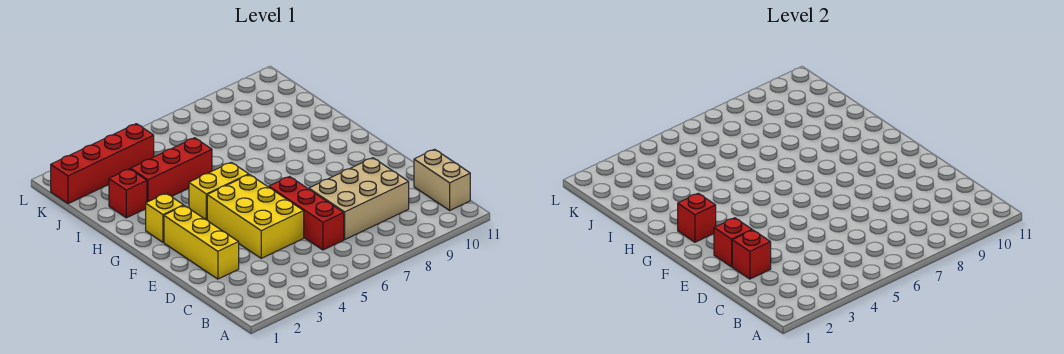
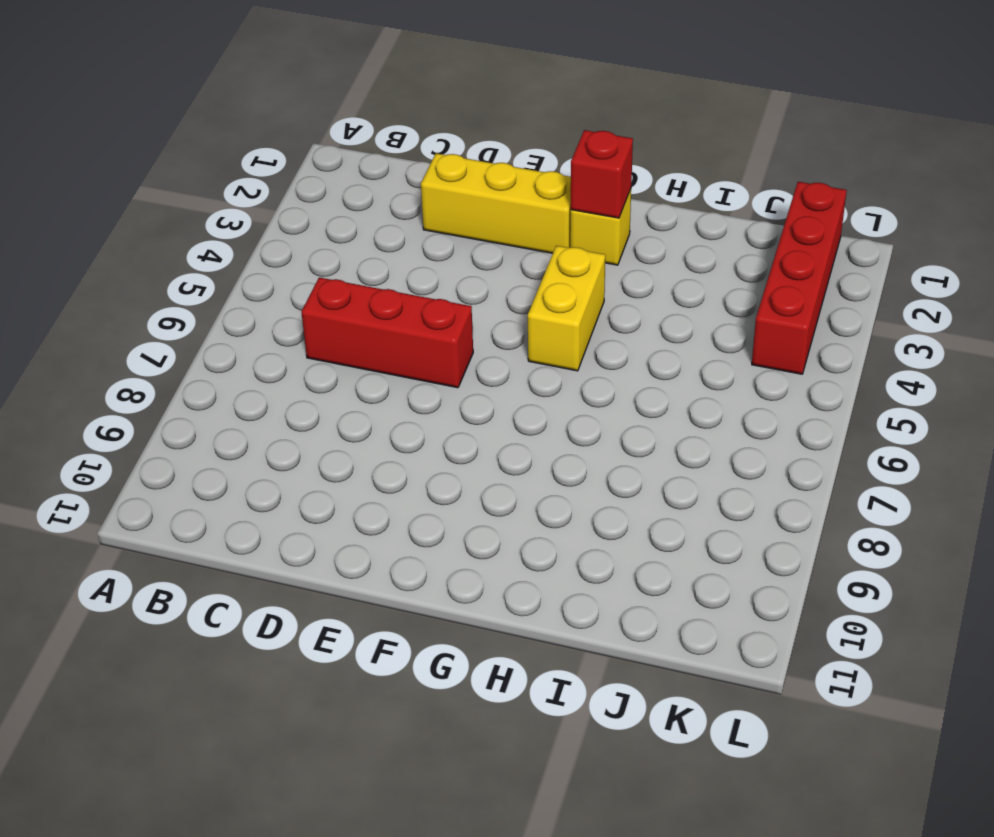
none -> tan 1x2 brick [414,149,470,210]
none -> tan 2x3 brick [309,158,409,240]
none -> yellow 2x3 brick [207,175,304,258]

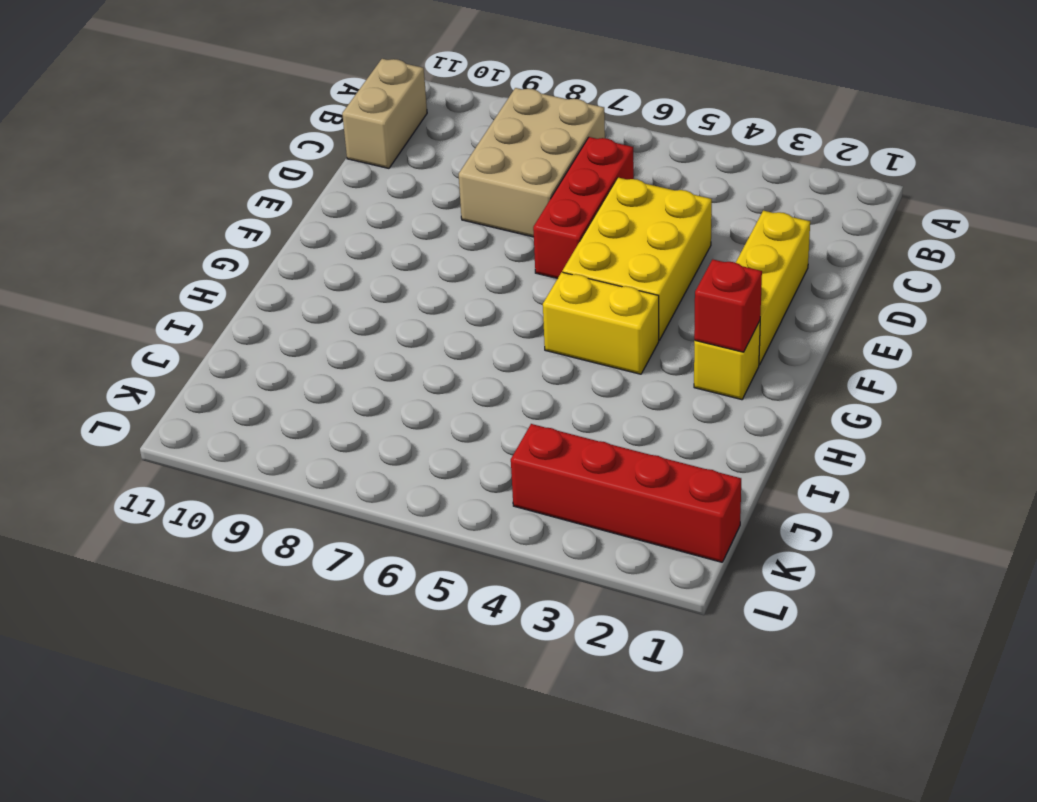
tan 2x3 brick [459,88,605,237] -> tan 2x3 brick turned to [309,158,409,240]
none -> red 1x1 brick [109,169,147,218]
none -> red 1x3 brick [131,138,212,202]
none -> red 1x1 brick [732,230,771,279]

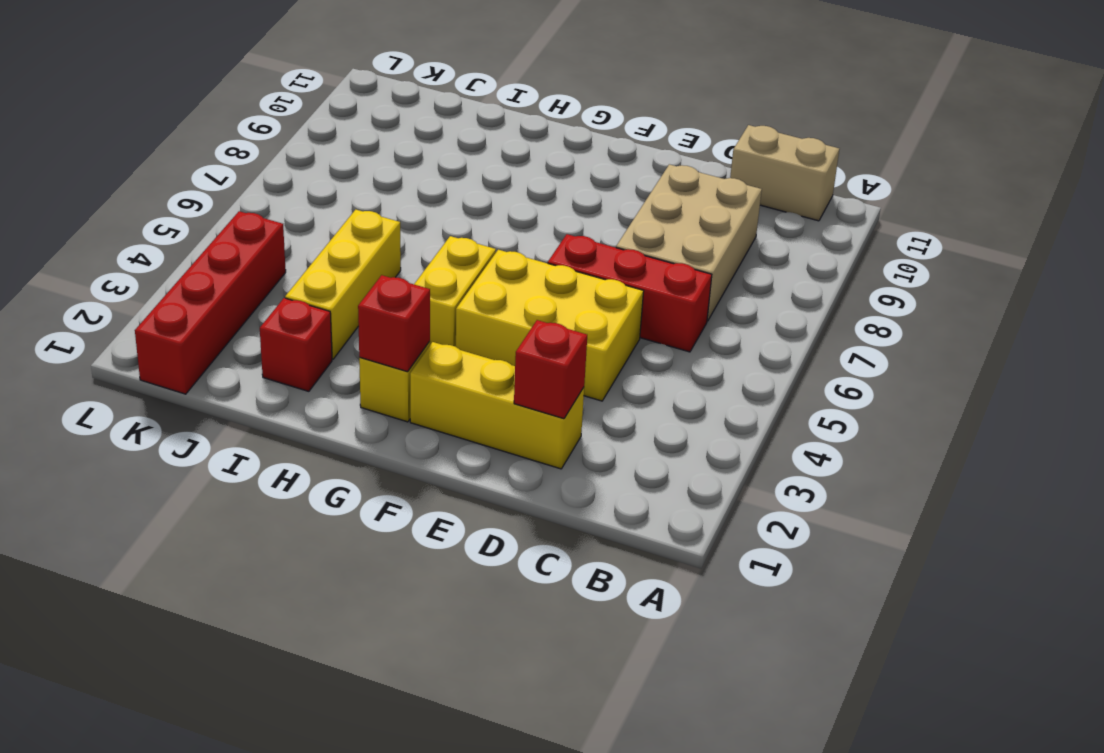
yellow 1x3 brick [285,210,401,359] -> red 1x3 brick [131,138,212,202]
none -> red 1x1 brick [714,218,752,267]

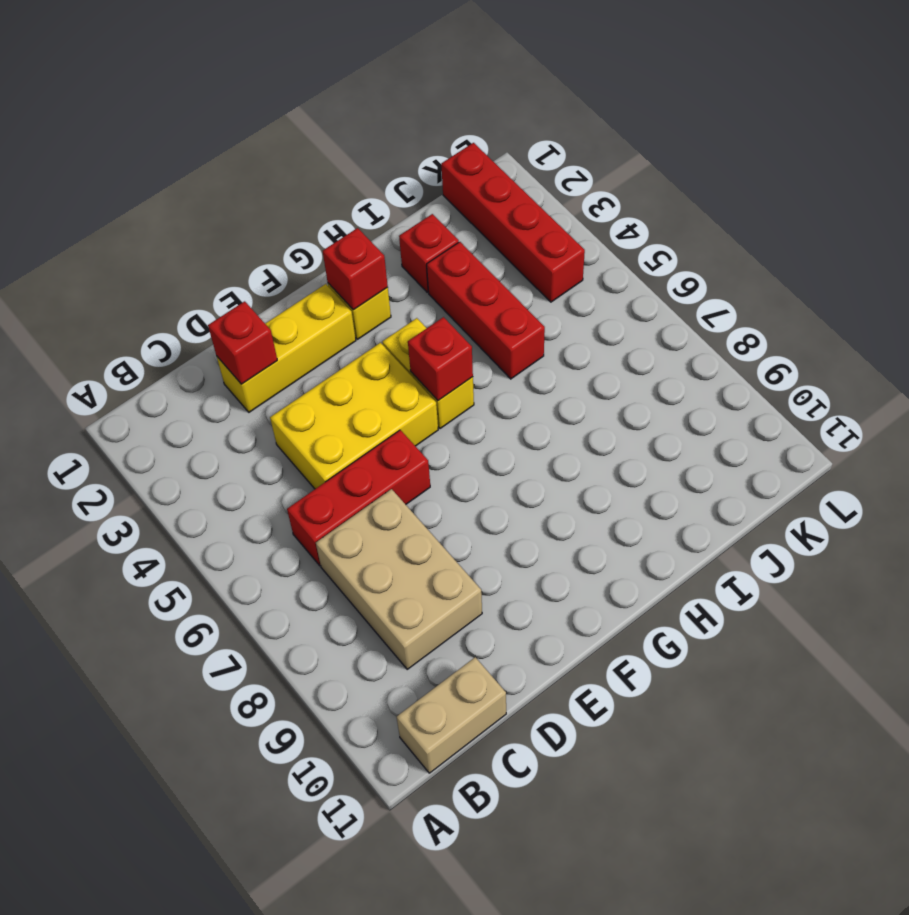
red 1x1 brick [408,317,473,401] -> red 1x1 brick moved to [714,218,752,267]

